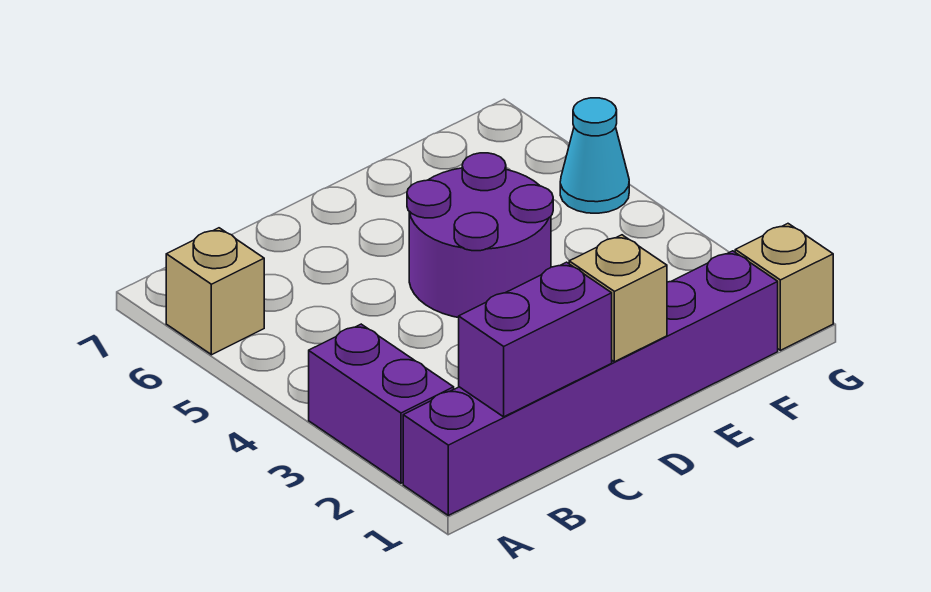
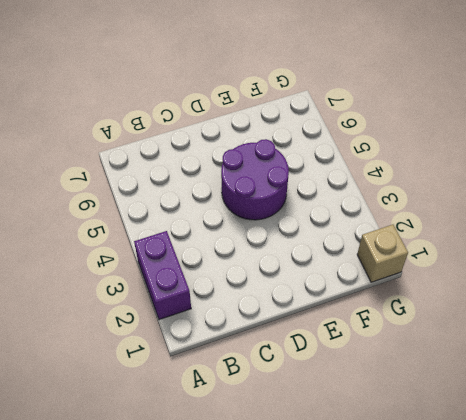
none -> purple 1x6 brick [403,251,778,515]
none -> tan 1x1 brick [166,228,264,355]

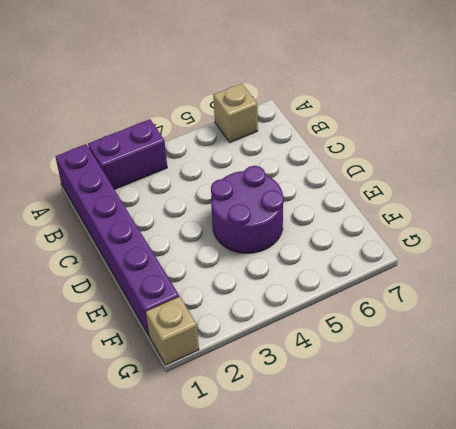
none -> cyan 1x1 cone [560,98,629,213]
none -> purple 1x2 brick [459,262,612,417]

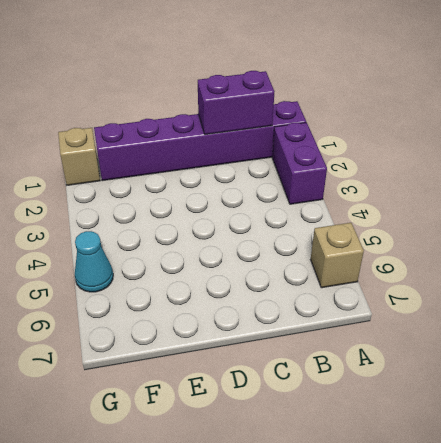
none -> purple 2x2 round brick [407,153,553,318]
none -> tan 1x1 brick [569,235,667,362]

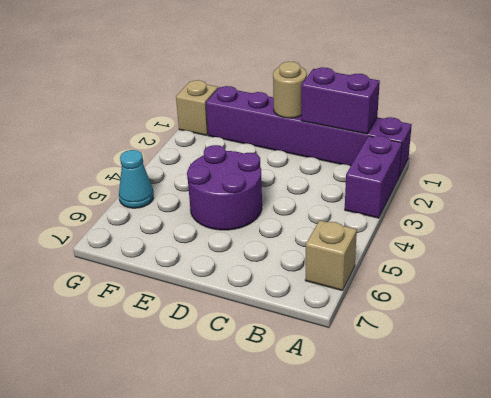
tan 1x1 round brick [273,62,307,118] -> tan 1x1 brick [569,235,667,362]

